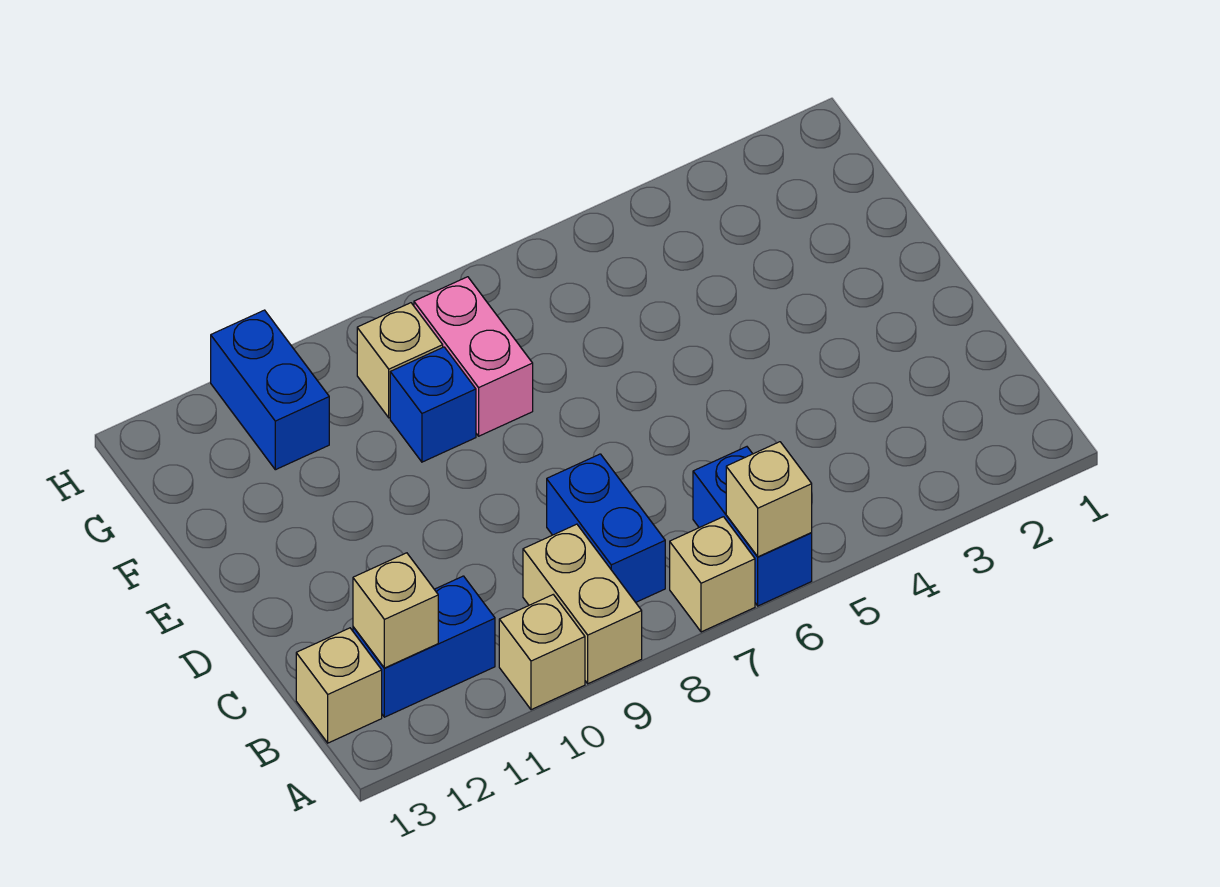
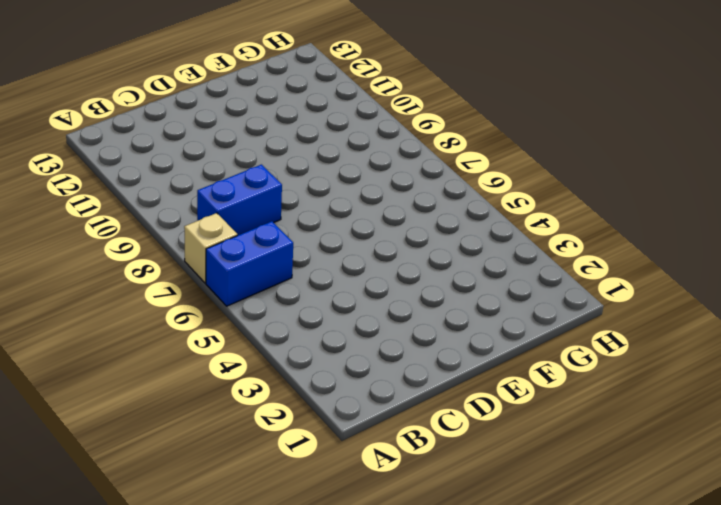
none -> tan 1x2 brick [523,524,642,684]
none -> tan 1x1 brick [499,595,585,710]
none -> blue 1x2 brick [353,576,495,717]

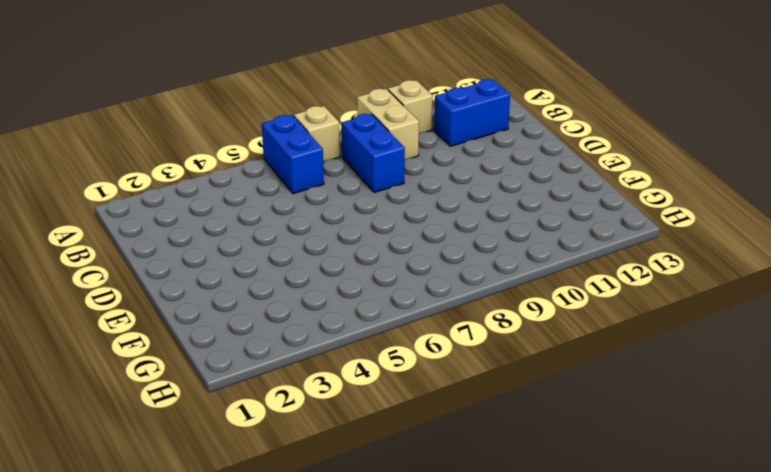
none -> tan 1x1 brick [296,628,382,743]
none -> pink 1x2 brick [414,277,533,436]
none -> blue 1x1 brick [390,347,476,462]

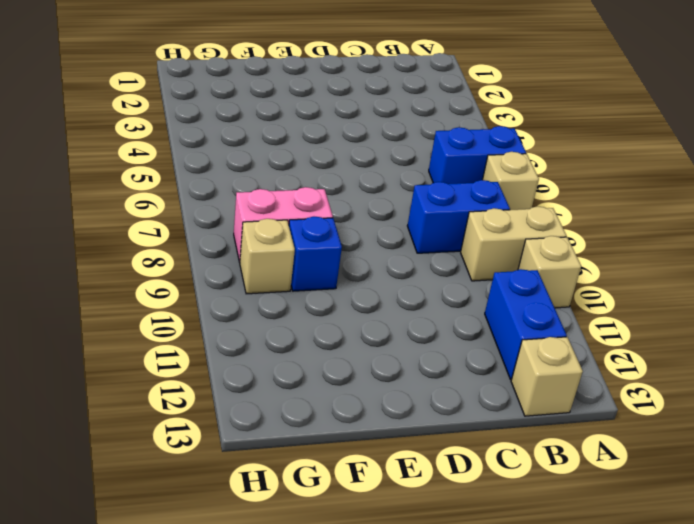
none -> blue 1x2 brick [211,310,329,470]
none -> tan 1x1 brick [726,442,812,557]
none -> tan 1x1 brick [353,553,438,668]

